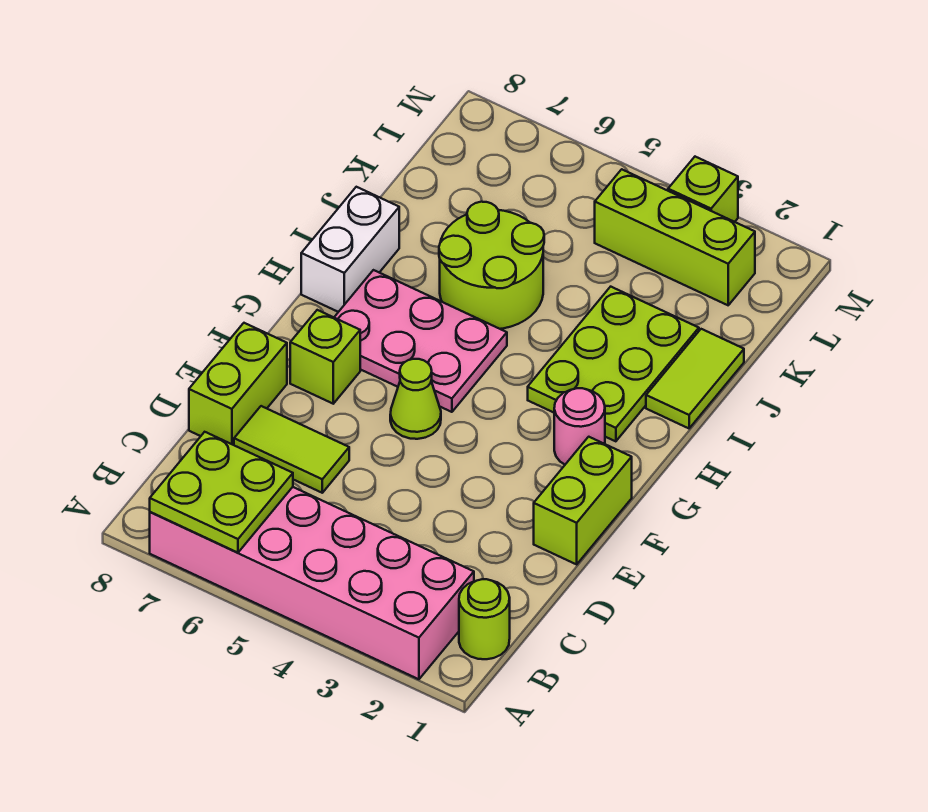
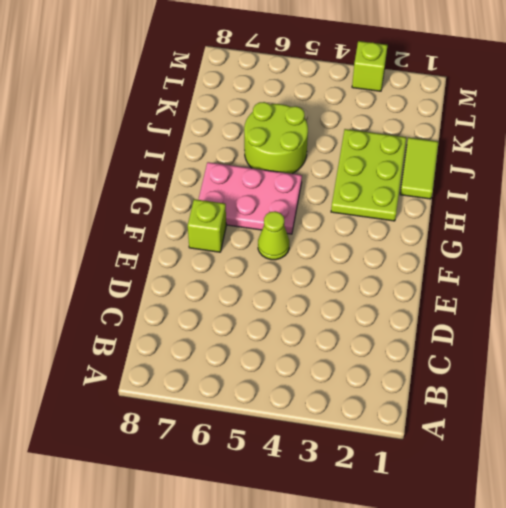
none -> pink 2x6 brick [150,487,474,679]
none -> lime 1x1 round brick [459,579,510,659]
none -> lime 1x2 tile [234,406,349,493]

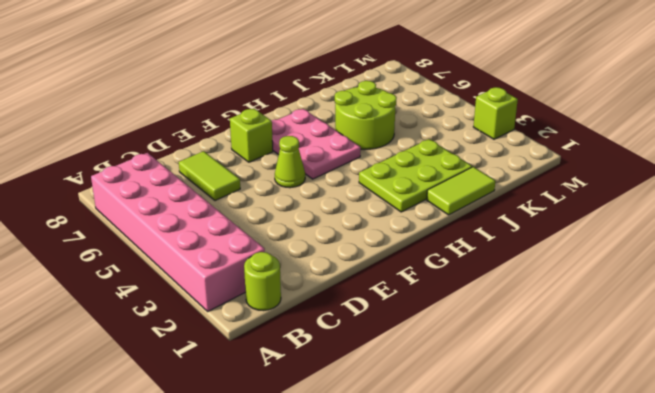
none -> lime 1x2 brick [189,323,287,445]
none -> lime 1x2 brick [534,437,632,564]
none -> pink 1x1 round brick [554,388,605,464]

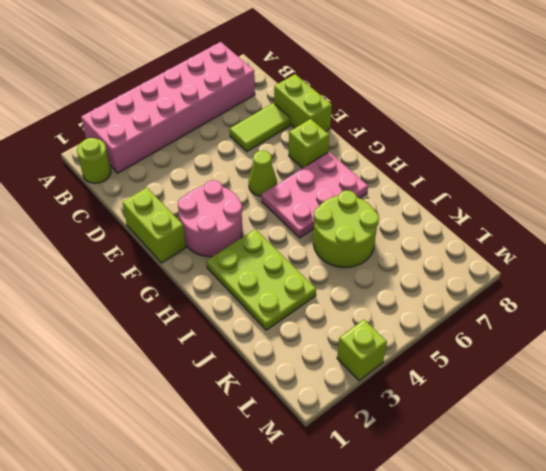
pink 2x2 round brick [178,180,242,257] -> pink 1x1 round brick [554,388,605,464]
none -> white 1x2 brick [301,187,399,312]
none -> lime 1x2 tile [646,329,744,428]
none -> lime 1x3 brick [595,169,755,305]

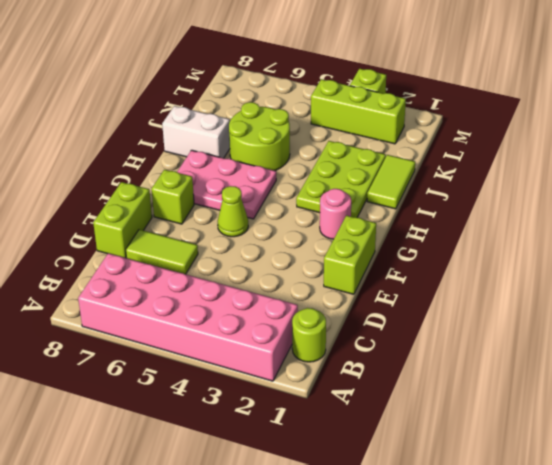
white 1x2 brick [162,106,230,158] -> white 1x2 brick turned to [301,187,399,312]
none -> lime 2x2 plate [150,432,293,553]

